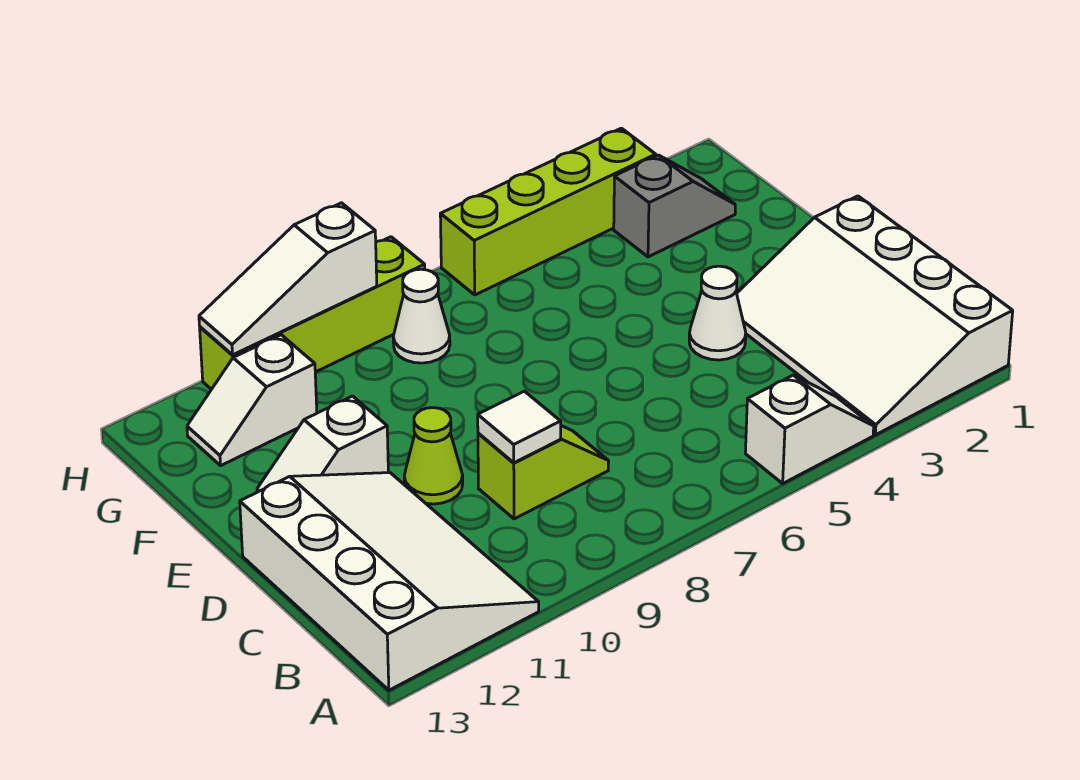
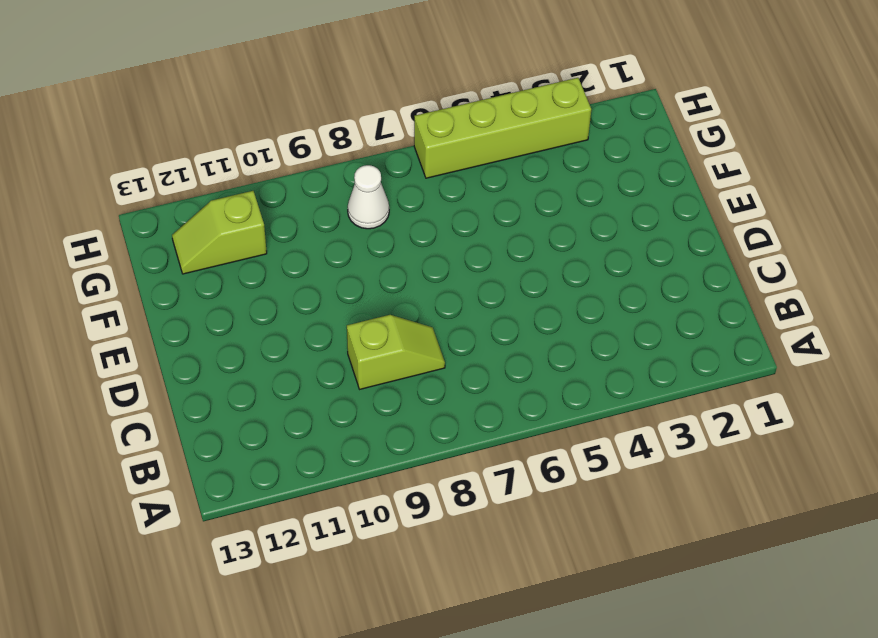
lime 1x2 slope [172,191,267,274] -> white 1x2 slope [187,335,317,465]
none -> white 3x4 slope [737,196,1013,435]
none -> white 1x2 slope [745,375,874,483]
none -> white 3x4 slope [240,473,539,690]

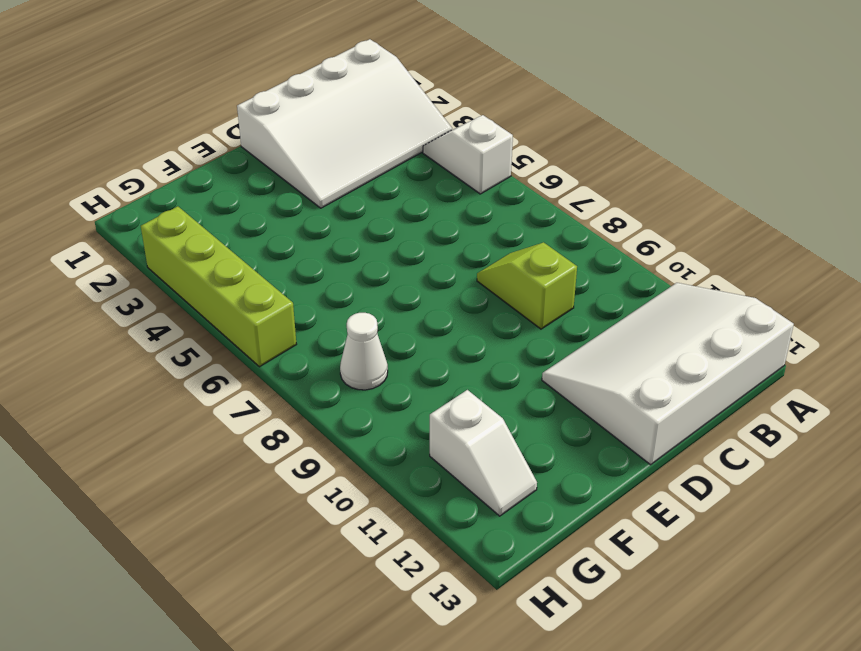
none -> white 1x1 cone [689,266,746,360]
none -> lime 1x1 cone [404,408,463,504]
none -> white 1x2 slope [257,396,388,492]

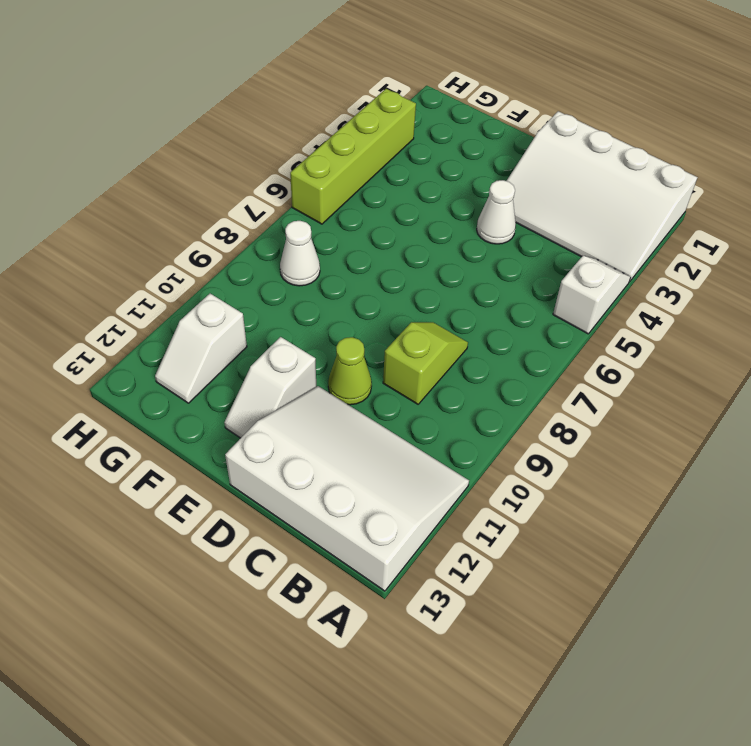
none -> grey 1x2 slope [614,155,735,257]
none -> lime 1x4 brick [200,237,425,389]
none -> white 1x1 tile [478,391,561,463]

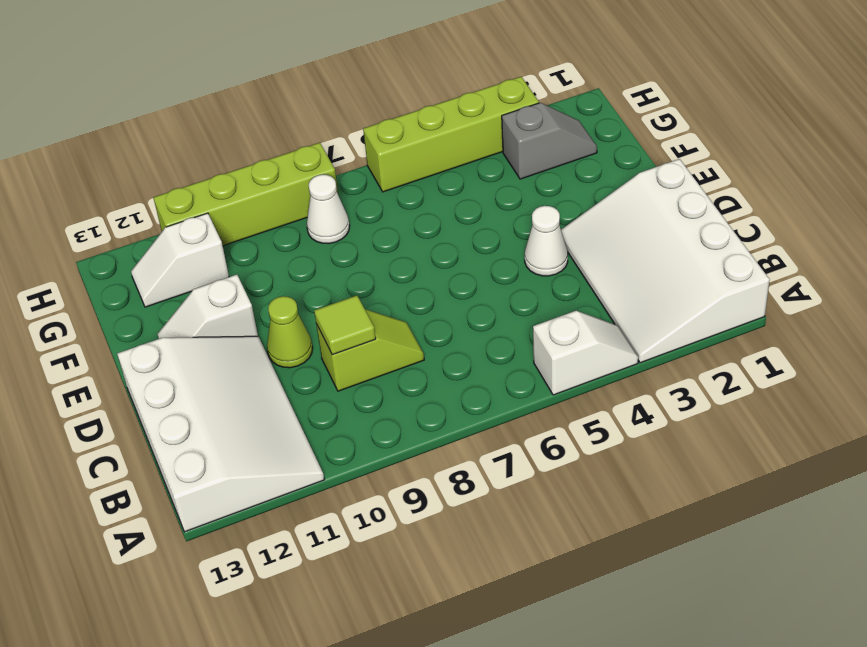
lime 1x1 tile [314,296,376,355] -> white 1x1 tile [478,391,561,463]
none -> white 1x3 slope [199,203,377,355]

